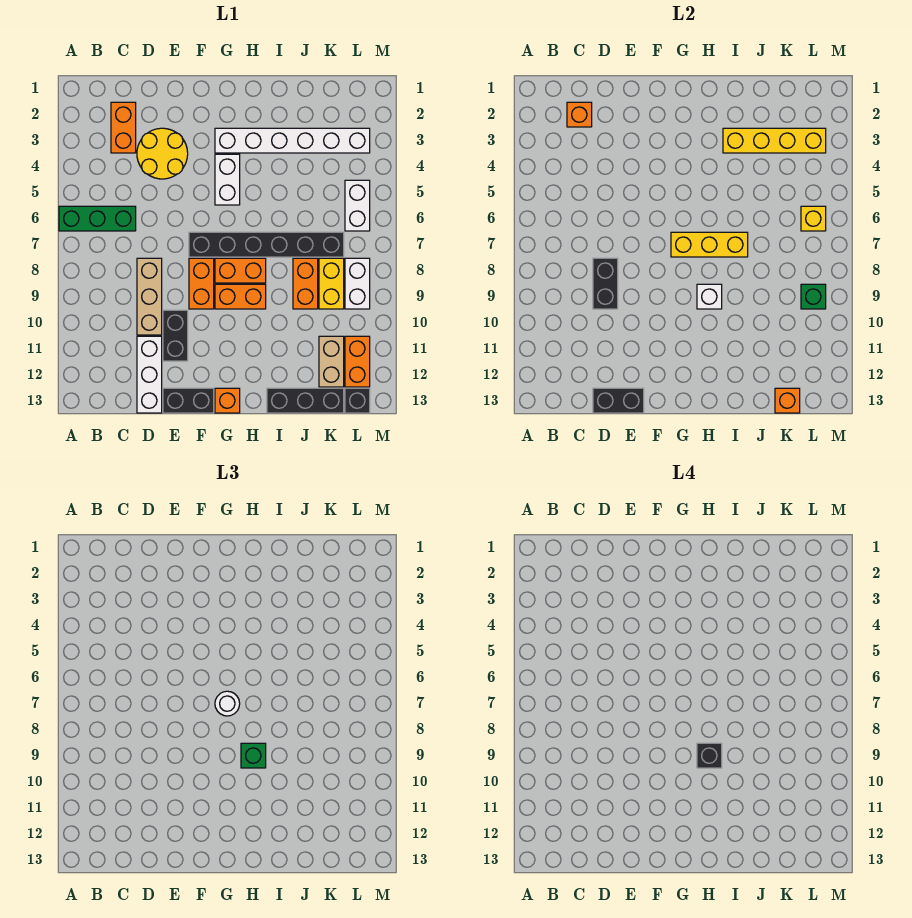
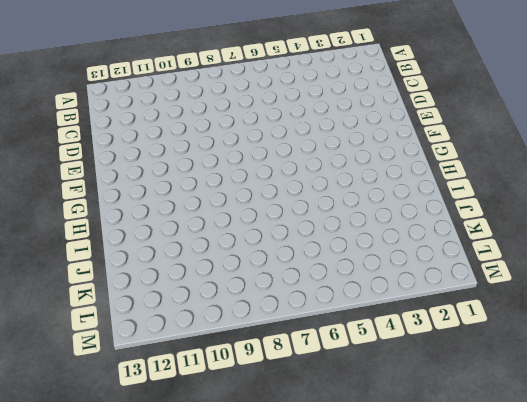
none -> green 1x3 brick [59,206,136,231]
none -> orange 1x2 brick [111,102,136,153]
none -> yellow 2x2 round brick [137,128,188,179]
none -> tan 1x3 brick [137,258,162,335]

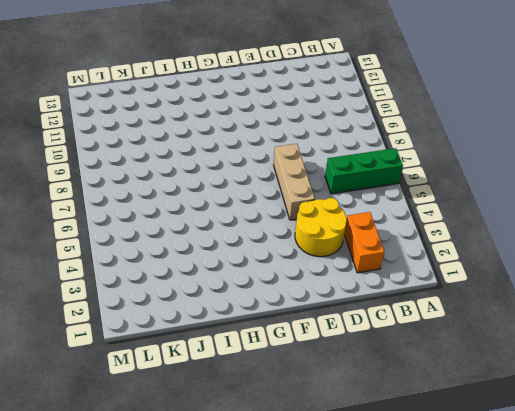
tan 1x3 brick [274,144,315,220] -> tan 1x3 brick moved to [137,258,162,335]
none -> white 1x3 brick [137,336,162,413]
none -> black 1x2 brick [163,310,188,361]
none -> black 1x2 brick [163,388,214,413]
none -> black 1x6 brick [189,232,344,257]

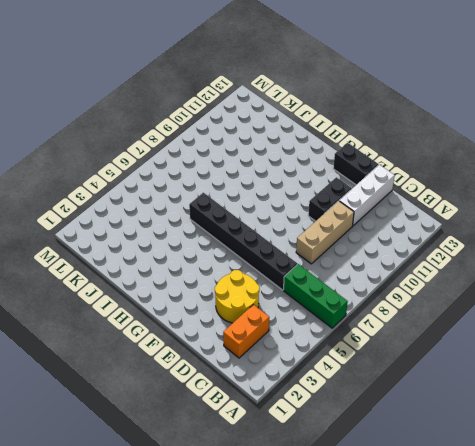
black 1x6 brick [189,193,297,290] -> black 1x6 brick moved to [189,232,344,257]
none -> orange 1x2 brick [189,258,214,309]
none -> white 1x6 brick [215,128,370,153]
none -> white 1x2 brick [215,154,240,205]
none -> orange 1x2 brick [215,258,266,283]

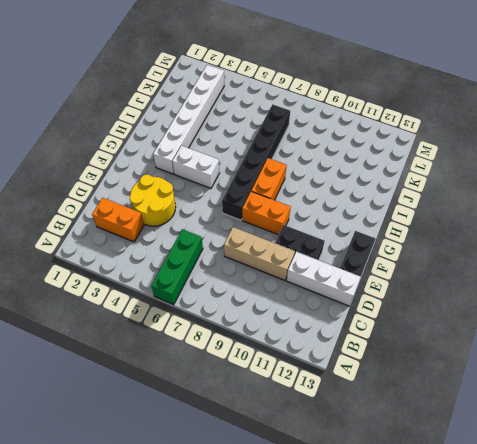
none -> orange 1x2 brick [215,284,266,309]
none -> orange 1x1 brick [215,388,240,413]
none -> black 1x3 brick [267,388,344,413]
none -> orange 1x2 brick [293,258,318,309]

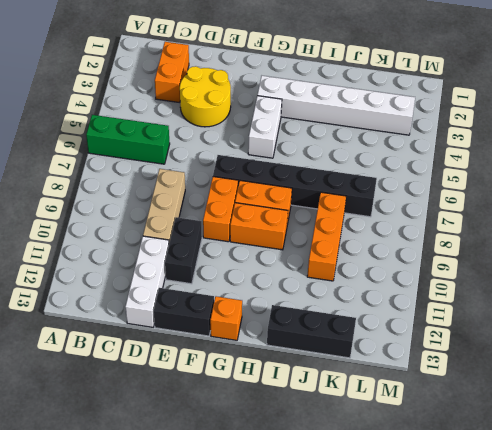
orange 1x3 brick [307,192,346,281] -> orange 1x2 brick [293,258,318,309]
none -> yellow 1x2 brick [319,258,344,309]
none -> tan 1x2 brick [319,336,344,387]
none -> white 1x2 brick [345,180,370,231]
none -> white 1x2 brick [345,258,370,309]

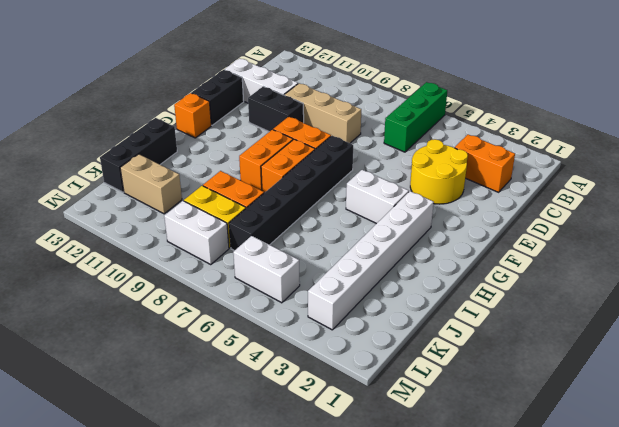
none -> orange 1x2 brick [345,336,370,387]
none -> black 1x1 brick [345,388,370,413]
none -> orange 1x1 brick [567,102,592,127]
none -> black 1x2 brick [593,258,618,309]

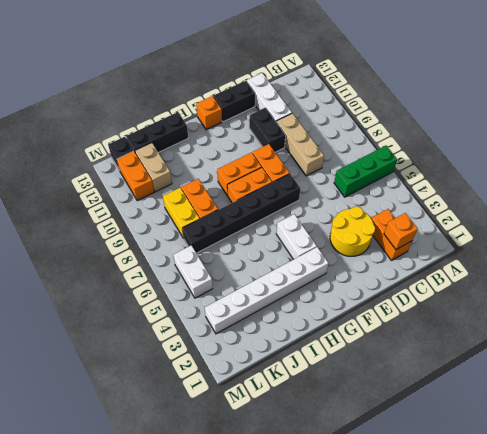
none -> white 1x2 brick [345,258,370,309]
none -> black 1x2 brick [593,258,618,309]
none -> black 1x2 brick [593,388,644,413]
none -> yellow 1x3 brick [671,232,748,257]

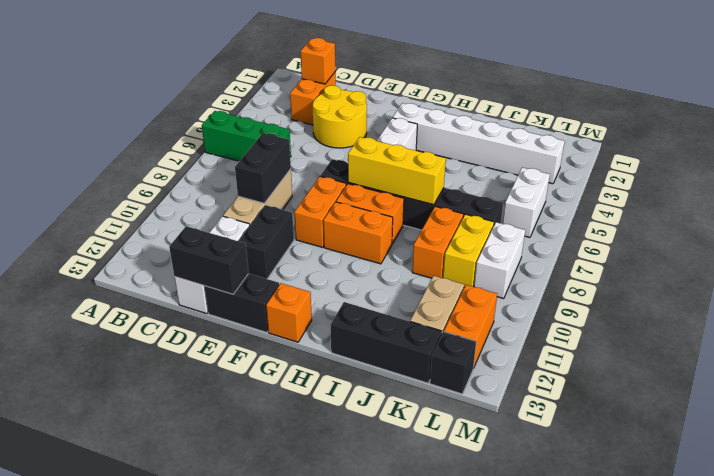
none -> white 1x1 brick [697,284,722,309]
none -> yellow 1x4 brick [723,128,826,153]
none -> orange 1x1 brick [775,388,800,413]
none -> yellow 1x1 brick [801,206,826,231]

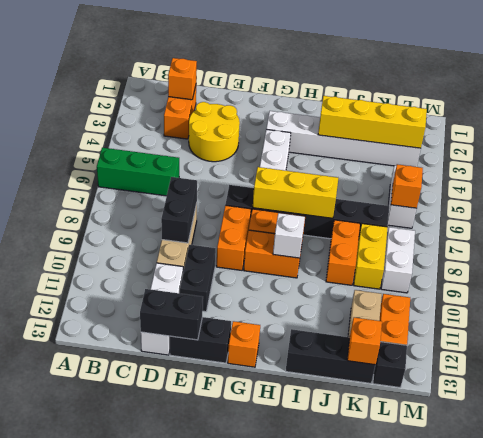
orange 1x1 brick [391,164,423,208] -> yellow 1x1 brick [801,206,826,231]
none -> green 1x1 brick [801,284,826,309]
none -> white 1x1 round brick [215,691,240,716]
none -> green 1x1 brick [241,743,266,768]
none -> black 1x1 brick [697,743,722,768]

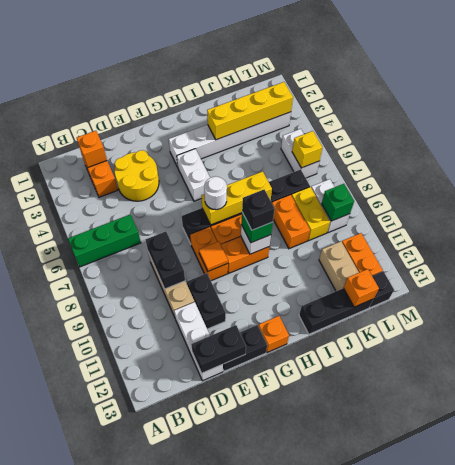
orange 1x1 tile [199,241,228,271] -> none

